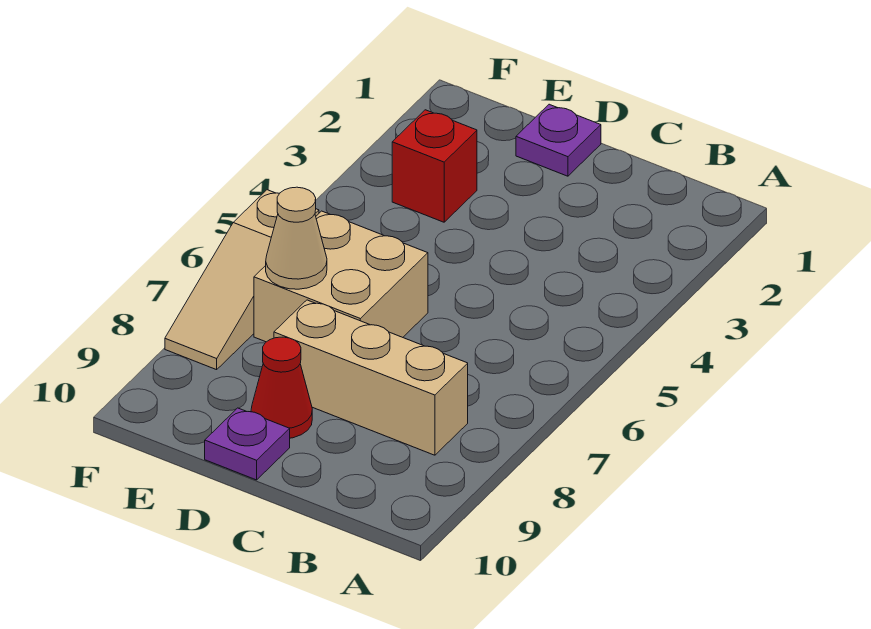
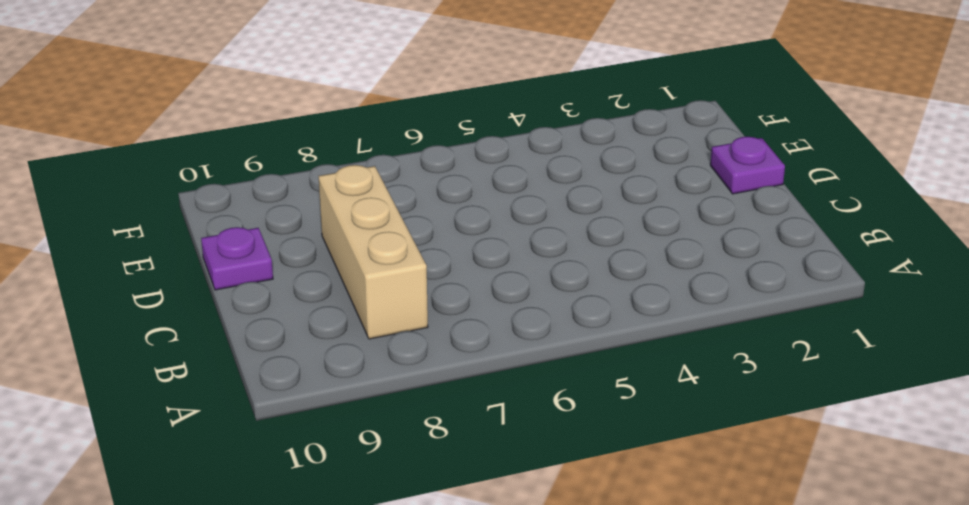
none -> tan 2x2 brick [254,211,428,342]
none -> red 1x1 cone [251,337,312,438]

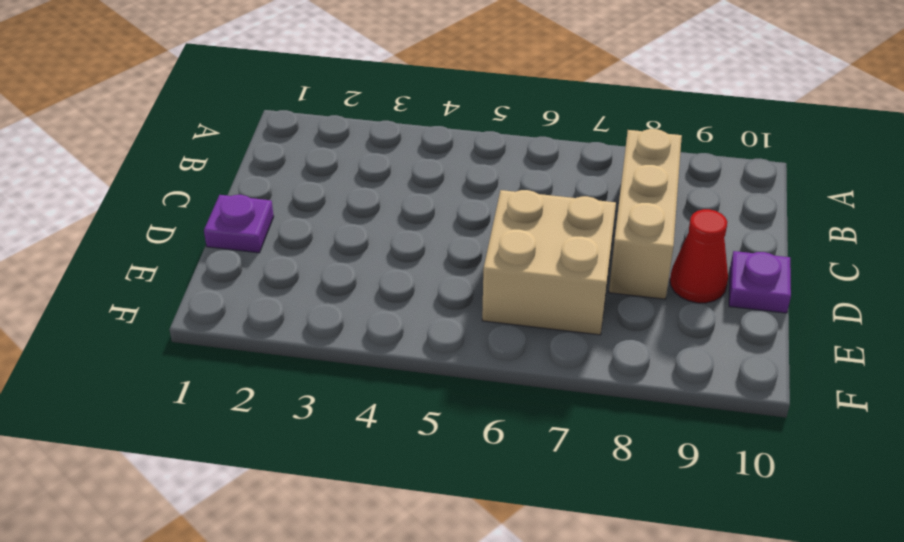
none -> red 1x1 brick [392,110,477,222]
none -> tan 1x3 slope [165,190,319,370]

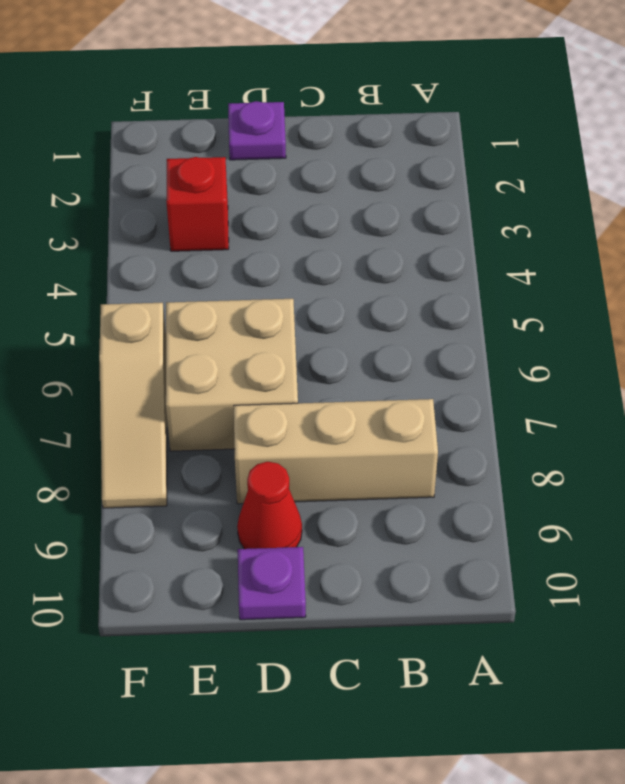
none -> tan 1x1 cone [266,187,327,289]

